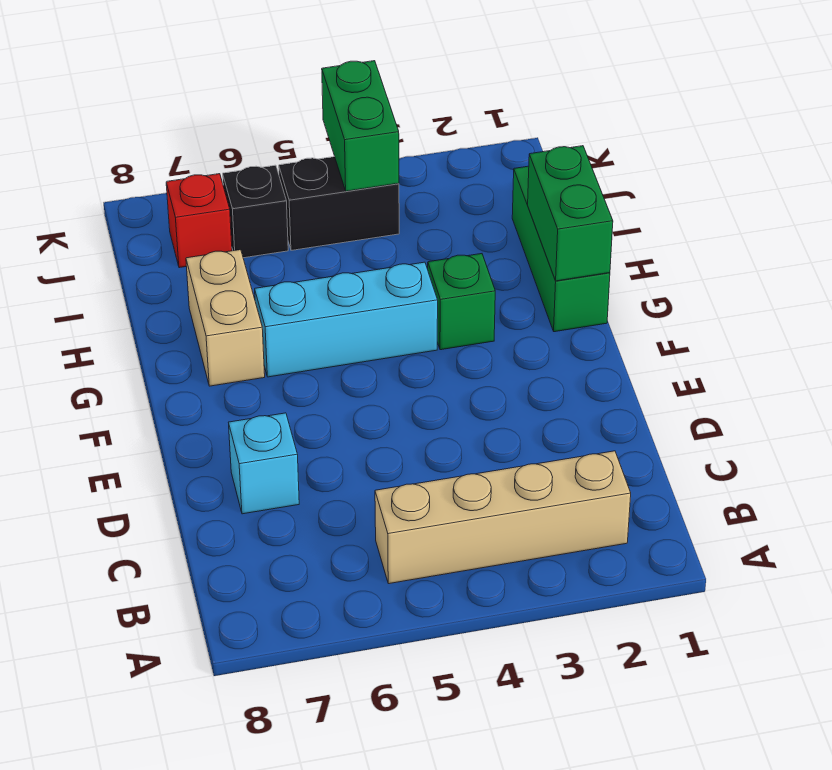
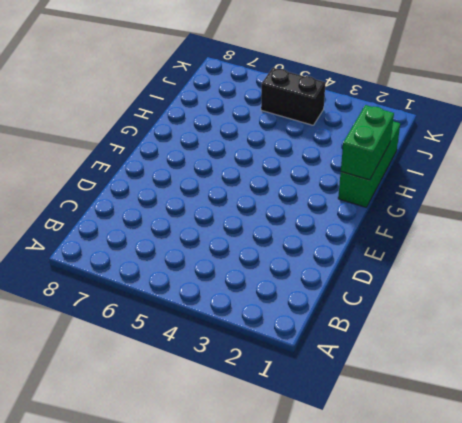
none -> tan 1x4 brick [375,451,631,584]
none -> cyan 1x1 brick [228,413,299,514]

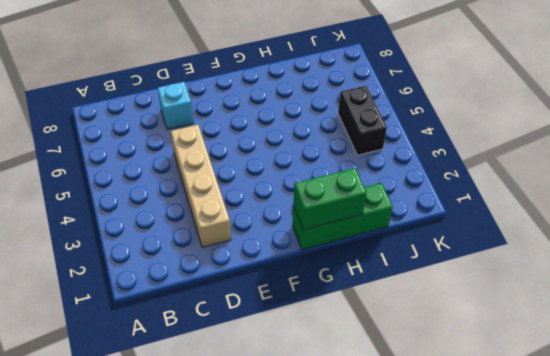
tan 1x4 brick [171,125,231,247] -> tan 1x4 brick moved to [375,451,631,584]
none -> green 1x1 brick [428,254,495,350]
none -> cyan 1x3 brick [255,262,438,377]

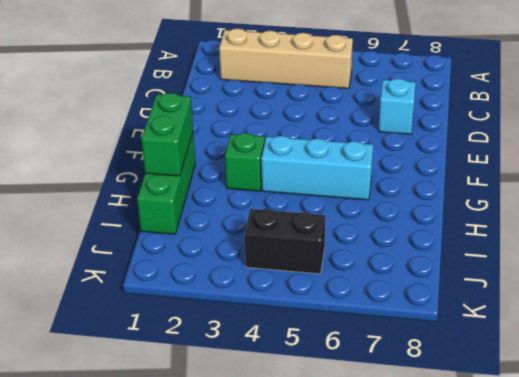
none -> tan 1x2 brick [186,250,265,386]
none -> black 1x1 brick [223,165,288,258]

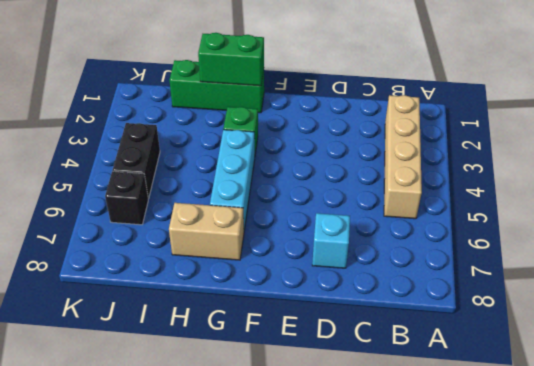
none -> red 1x1 brick [166,174,232,268]
none -> green 1x2 brick [322,61,399,191]

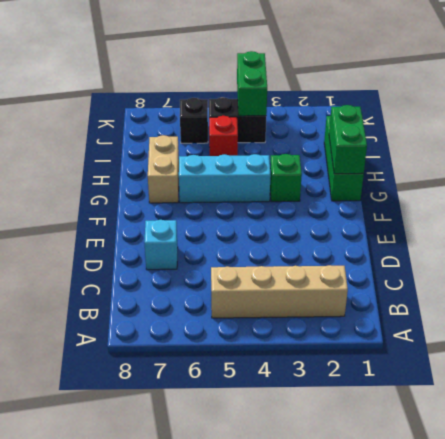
red 1x1 brick [209,116,238,156] -> red 1x1 brick moved to [166,174,232,268]

